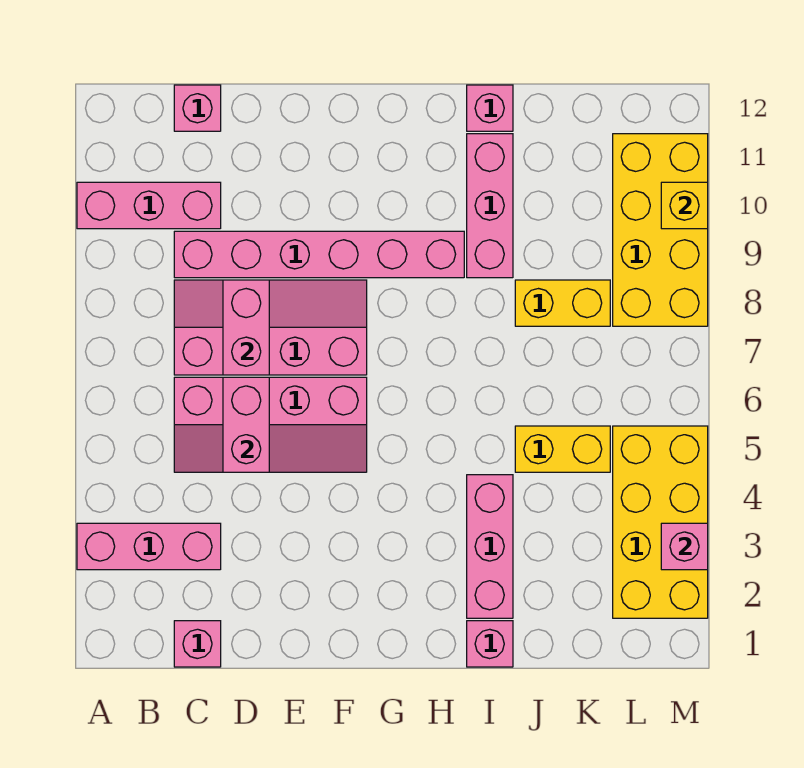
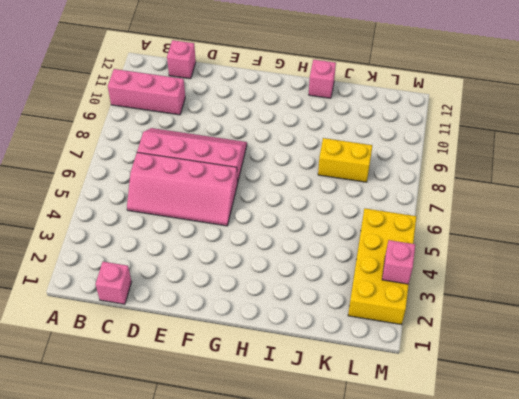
none -> pink 1x3 brick [77,523,221,570]
none -> pink 1x6 brick [174,231,464,278]
none -> pink 1x1 brick [467,621,513,667]

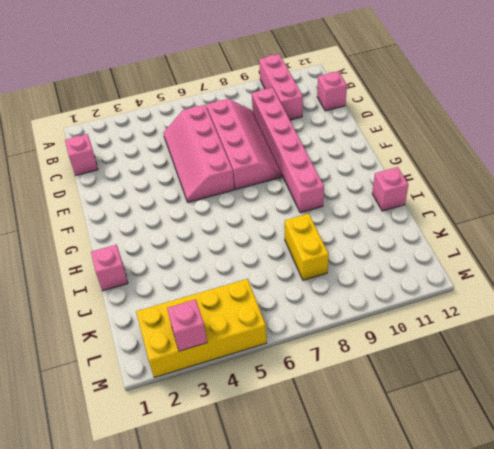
none -> pink 1x3 brick [77,523,221,570]
none -> pink 1x3 brick [467,475,513,618]
none -> pink 1x3 brick [467,134,513,278]

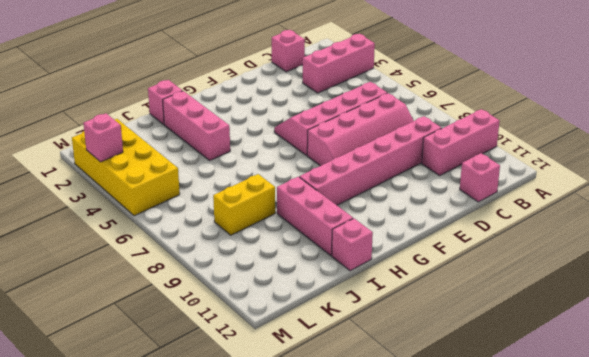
none -> yellow 1x2 brick [515,426,610,472]
none -> yellow 2x4 brick [613,134,708,326]
none -> pink 1x2 brick [223,377,269,472]

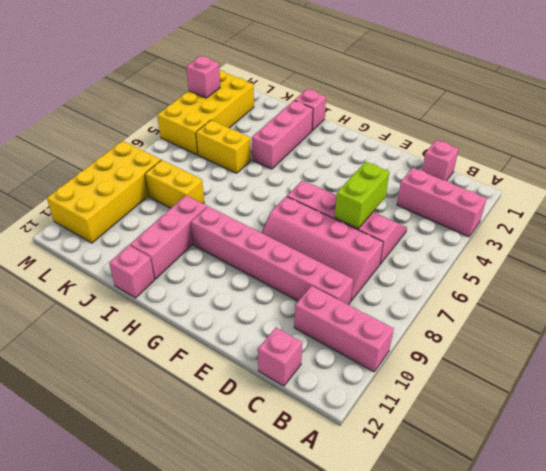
lime 1x2 brick [335,162,389,229] -> pink 1x2 brick [223,377,269,472]
none -> pink 1x2 brick [223,280,269,375]
none -> yellow 1x1 brick [661,182,708,229]

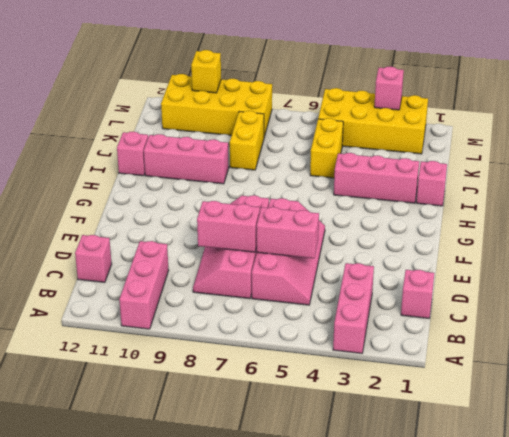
none -> pink 1x6 brick [174,231,464,278]

